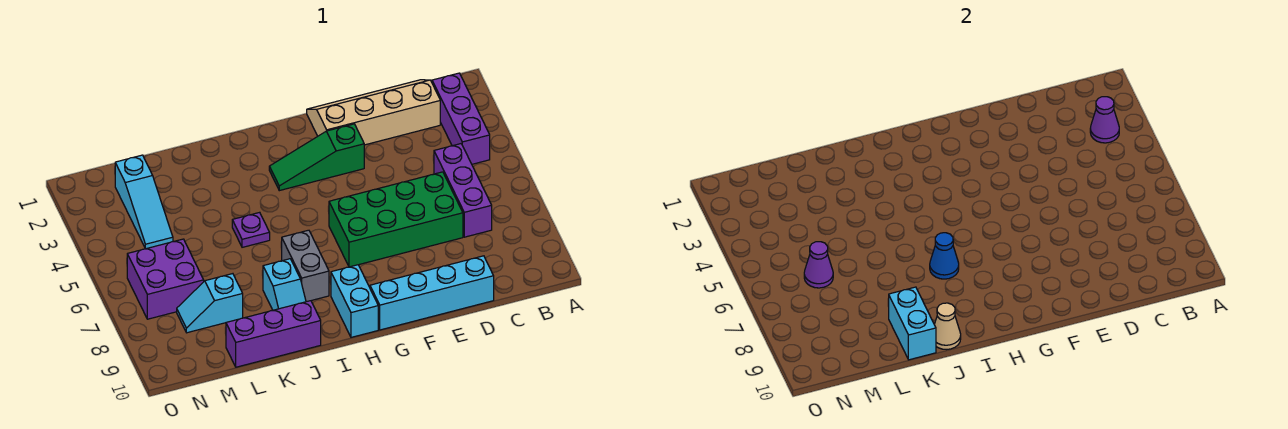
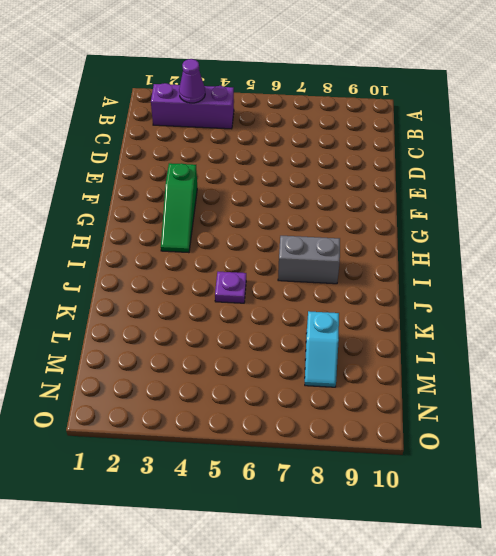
none -> tan 2x4 slope [307,80,440,145]
none -> purple 1x3 brick [434,144,492,237]
none -> green 2x4 brick [329,172,463,267]

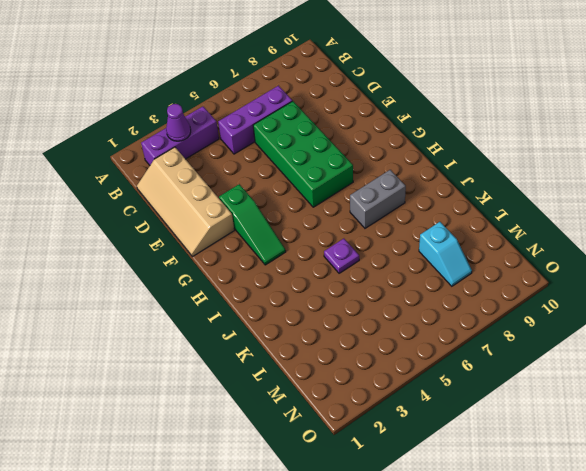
none -> cyan 1x4 brick [370,256,494,330]
none -> cyan 1x2 brick [331,265,378,337]
none -> cyan 1x2 slope [263,259,306,310]

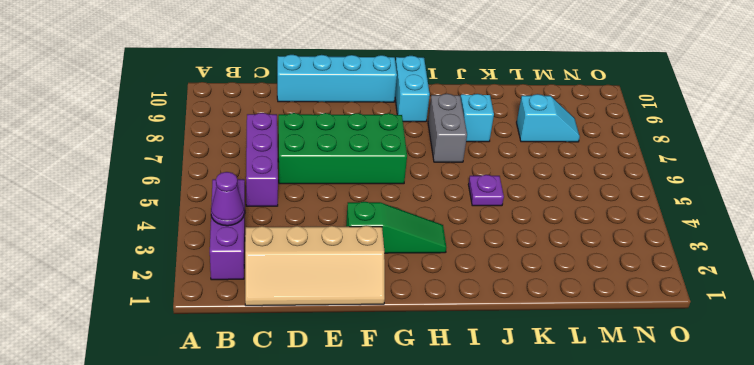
none -> purple 1x3 brick [226,301,321,367]
none -> cyan 1x3 slope [115,155,173,249]
none -> purple 2x2 brick [127,239,204,319]

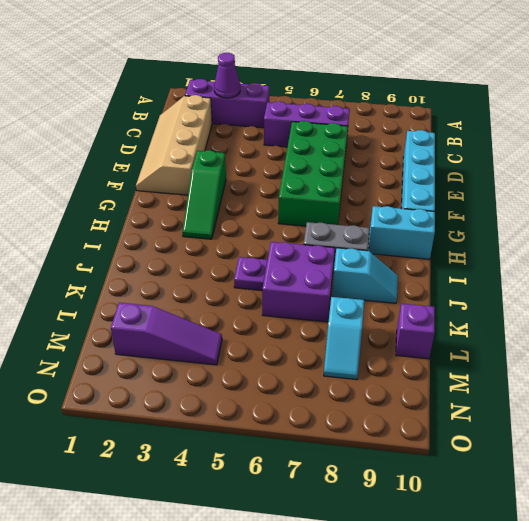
purple 2x2 brick [262,242,335,322] -> purple 2x2 brick moved to [127,239,204,319]
purple 1x1 brick [396,304,435,359] -> purple 1x3 brick [226,301,321,367]
purple 1x3 slope [111,303,222,365] -> cyan 1x3 slope [115,155,173,249]
none -> blue 1x1 cone [930,233,959,279]
none -> tan 1x1 cone [934,303,961,350]
none -> cyan 1x2 brick [889,287,936,360]

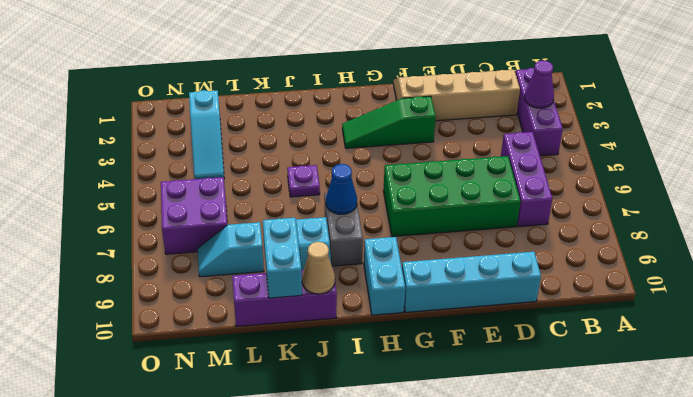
none -> purple 1x1 cone [804,242,833,288]

